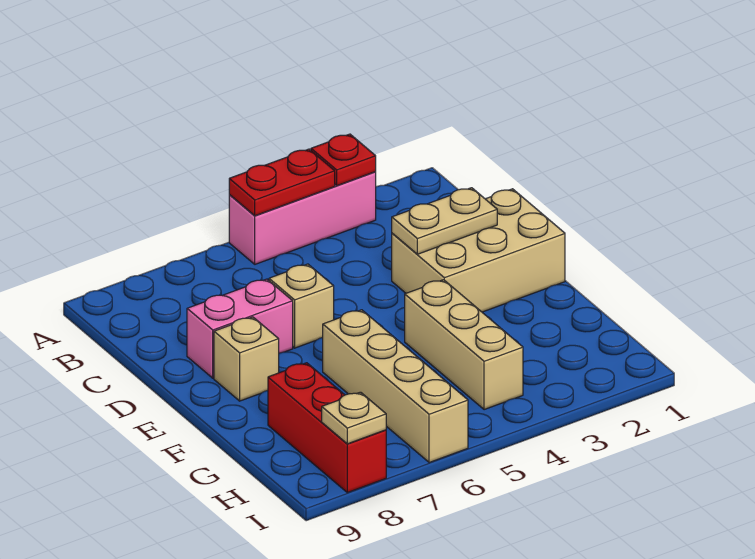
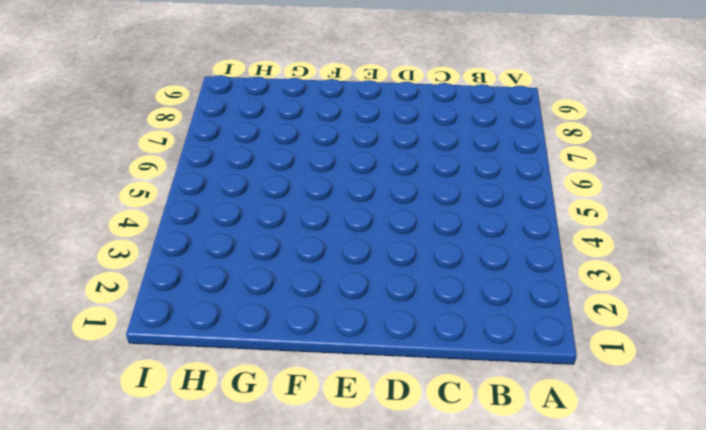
none -> pink 1x3 brick [229,172,376,264]
none -> tan 2x3 brick [392,189,565,312]
none -> tan 1x1 brick [269,264,334,348]

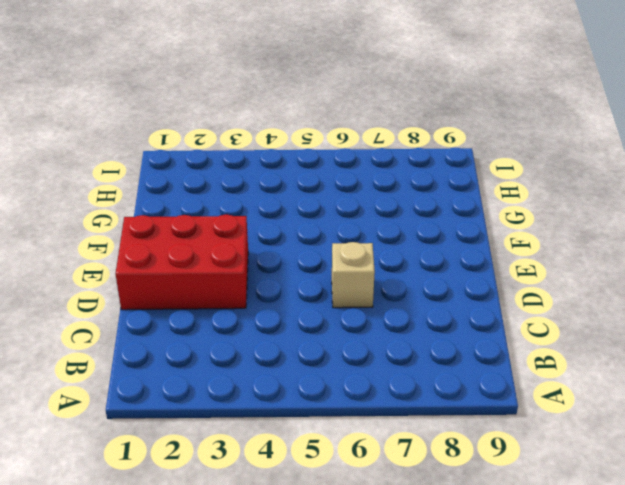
red 2x3 brick [116,214,248,310] -> tan 2x3 brick [392,189,565,312]
none -> pink 1x3 brick [229,172,376,264]
none -> pink 1x2 brick [187,279,293,378]
none -> tan 1x1 brick [214,317,279,401]

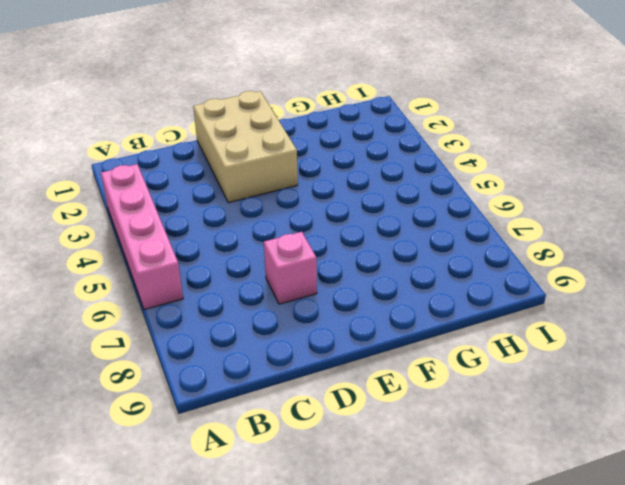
pink 1x4 brick [101,164,183,310] -> pink 1x3 brick [229,172,376,264]
pink 1x1 brick [264,232,317,304] -> pink 1x2 brick [187,279,293,378]
none -> tan 1x1 brick [269,264,334,348]
none -> tan 1x1 brick [214,317,279,401]
none -> tan 1x3 brick [405,280,523,410]

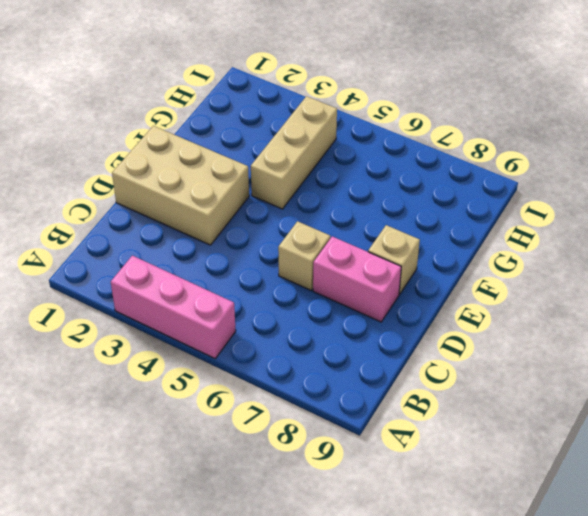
none -> tan 1x4 brick [323,310,468,463]
none -> red 1x3 brick [268,363,386,493]
none -> red 1x1 plate [311,134,376,186]

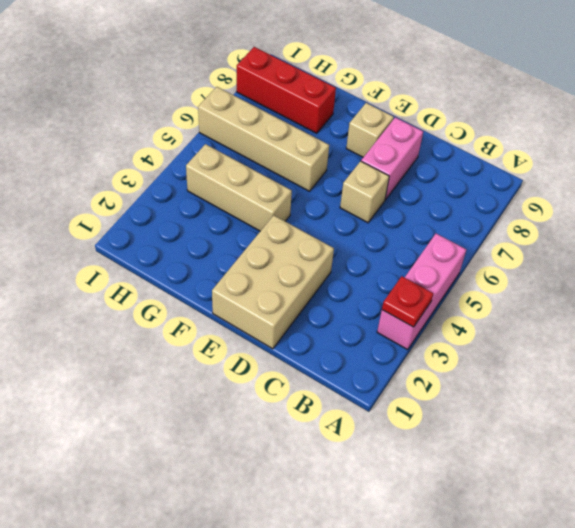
none -> red 1x2 plate [229,149,335,216]
none -> tan 1x2 plate [392,188,497,254]
none -> tan 1x1 plate [322,392,386,444]

